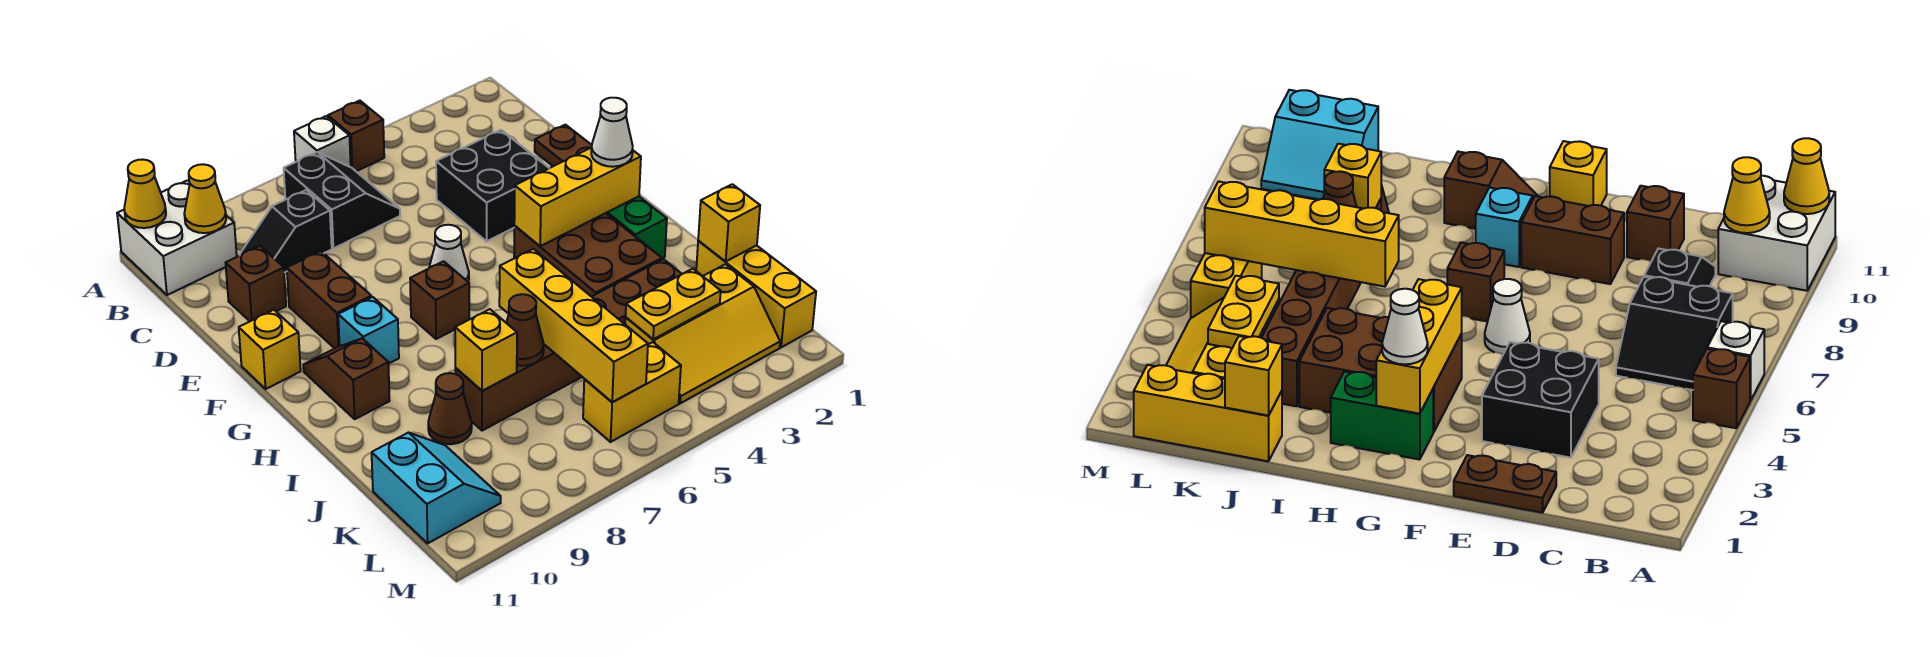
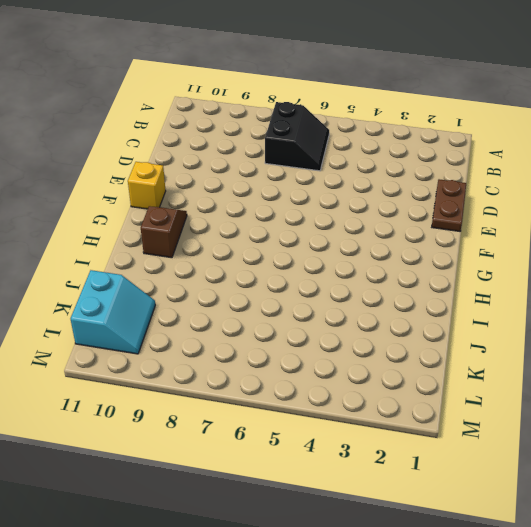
none -> brown 1x1 brick [328,101,384,171]
none -> white 1x1 brick [294,116,351,167]
none -> white 2x2 brick [117,180,237,295]
none -> black 1x2 slope [240,190,332,273]

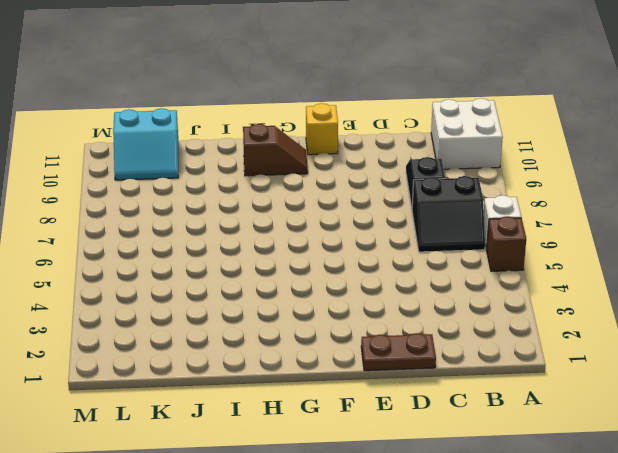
none -> black 2x2 brick [436,130,549,241]
none -> brown 1x1 brick [226,246,286,321]
none -> brown 1x2 brick [287,251,371,348]
none -> white 1x1 cone [429,225,469,282]

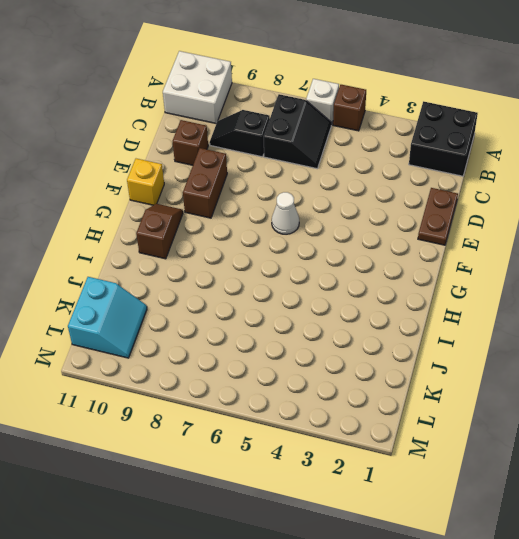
black 2x2 brick [409,101,478,176] -> black 2x2 brick moved to [436,130,549,241]
none -> green 1x2 brick [606,196,667,258]
none -> brown 2x3 brick [514,213,662,297]
none -> brown 1x1 brick [410,261,469,339]
none -> cyan 1x1 brick [338,297,399,364]

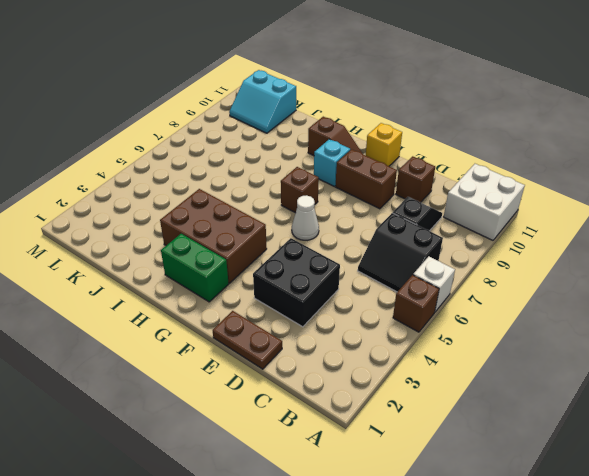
none -> yellow 1x3 brick [696,241,816,347]
none -> brown 1x6 brick [455,259,682,431]
none -> brown 1x1 cone [428,373,472,444]
none -> yellow 2x3 slope [625,264,780,403]

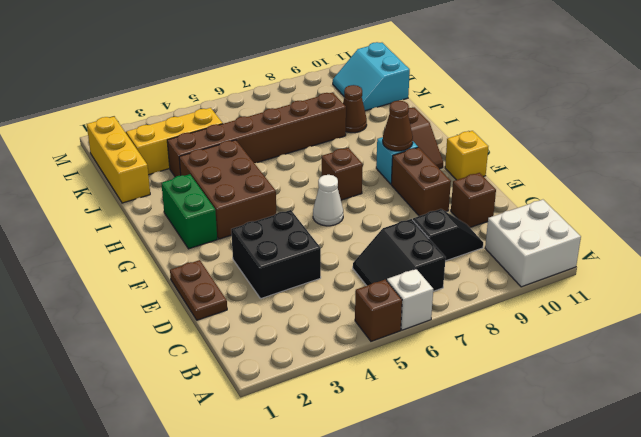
brown 1x1 cone [383,101,413,151] -> brown 1x1 cone moved to [506,294,544,366]
none -> yellow 1x2 brick [583,342,681,442]
none -> yellow 1x1 cone [124,160,166,228]
none -> yellow 1x1 cone [184,164,226,233]
none -> yellow 1x3 brick [514,147,641,246]

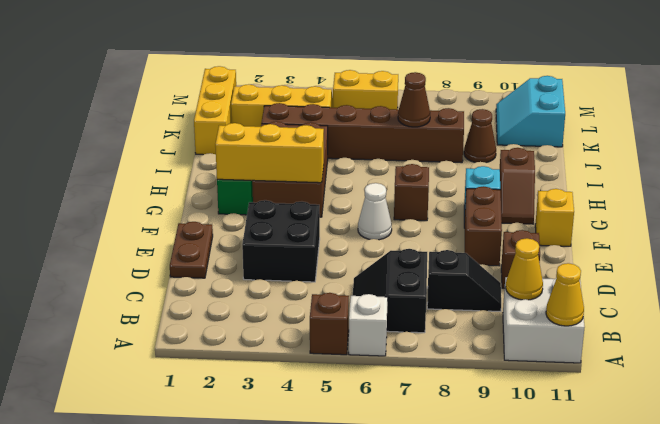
none -> yellow 1x4 brick [499,249,648,402]
none -> yellow 1x1 brick [698,184,760,261]
none -> yellow 1x1 brick [455,309,517,391]
none -> yellow 1x2 plate [626,269,721,339]

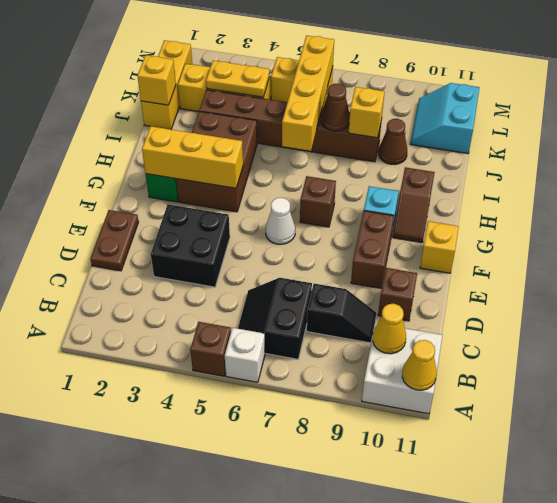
none -> white 1x1 cone [591,98,633,167]

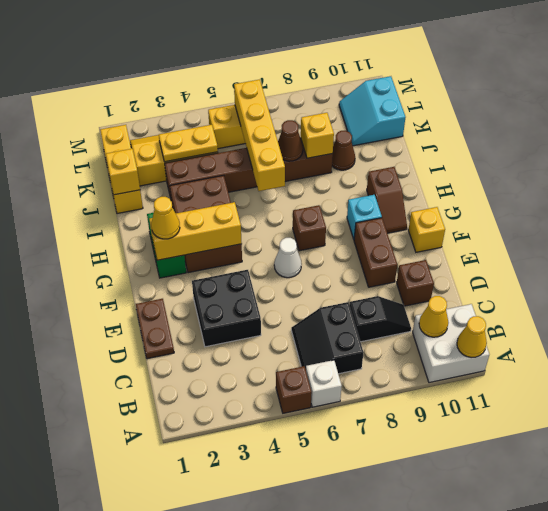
yellow 1x1 cone [151,197,180,239] -> white 1x1 cone [591,98,633,167]

